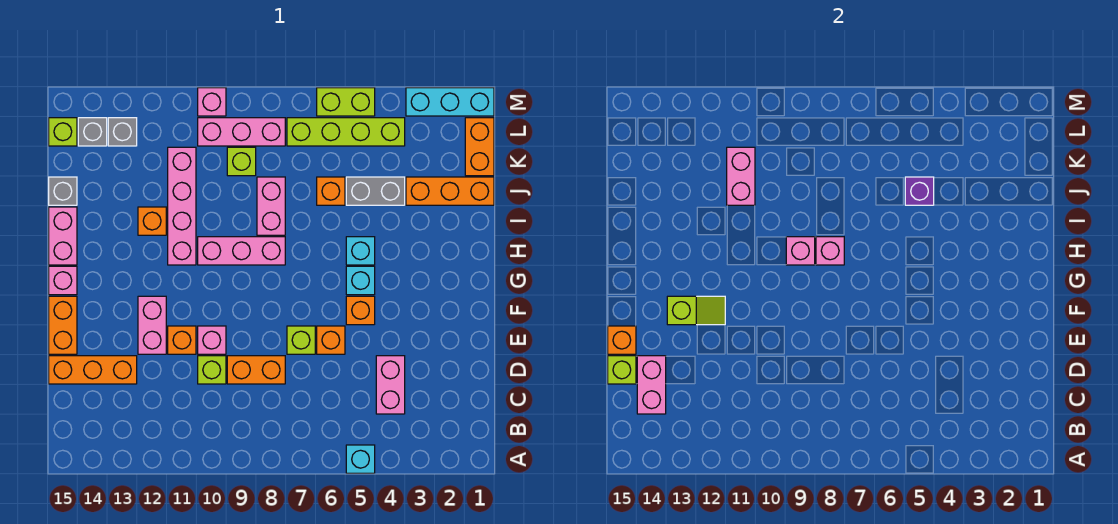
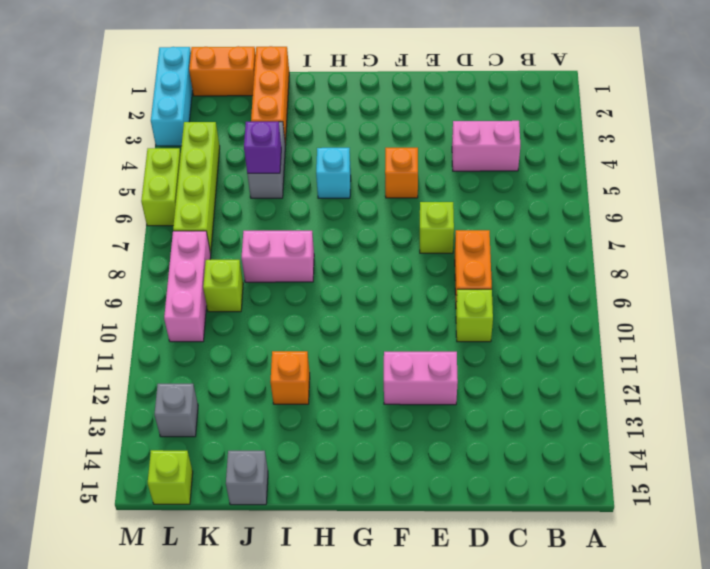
none -> cyan 1x1 brick [346,445,375,473]
none -> orange 1x3 brick [49,356,137,384]
none -> orange 1x1 brick [317,326,345,354]
none -> pink 1x1 brick [198,326,226,354]

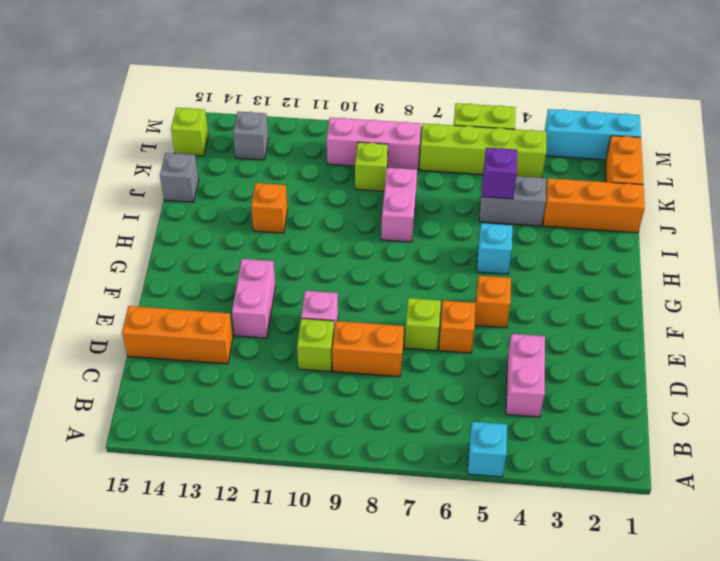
none -> orange 1x1 brick [168,326,196,354]
none -> orange 1x2 brick [49,296,77,354]
none -> cyan 1x1 brick [346,266,375,295]
none -> pink 1x1 brick [49,266,77,295]

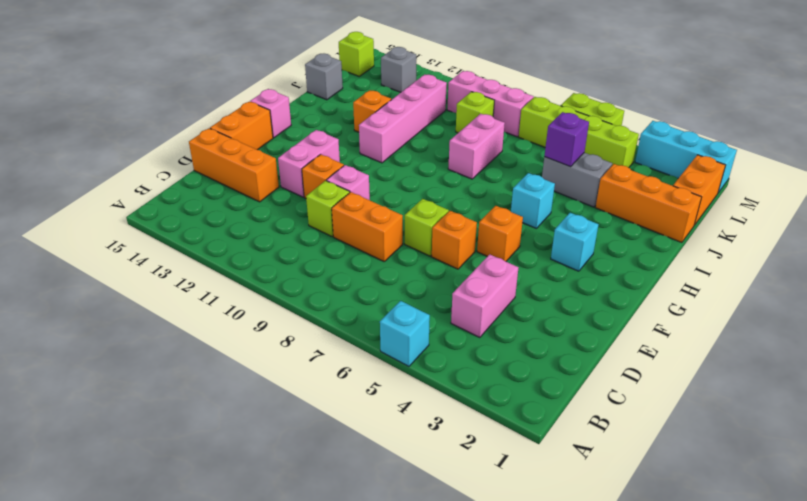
cyan 1x1 brick [551,213,598,271] -> cyan 1x1 brick moved to [346,266,375,295]
none -> pink 1x3 brick [198,237,285,265]
none -> pink 1x2 brick [49,207,77,265]
none -> orange 1x1 brick [317,177,345,205]
none -> grey 1x1 brick [78,118,107,146]

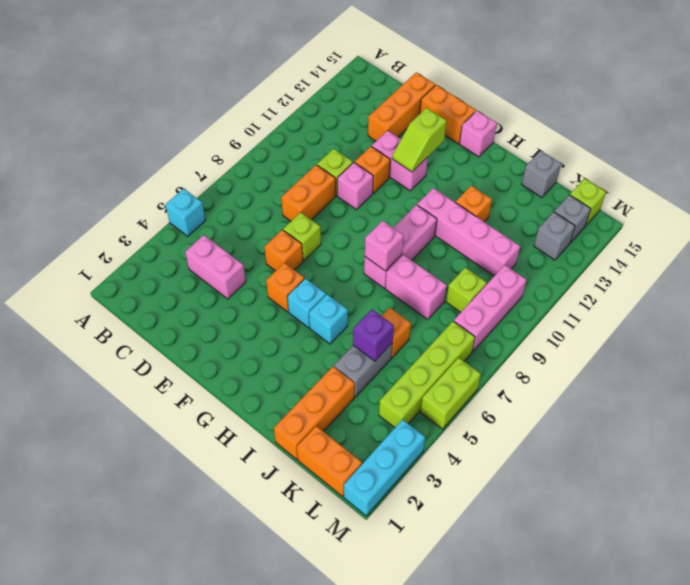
none -> pink 1x2 brick [49,207,77,265]
none -> pink 1x1 brick [198,88,226,116]
none -> pink 1x2 brick [637,356,666,414]
none -> lime 1x1 brick [608,356,636,384]

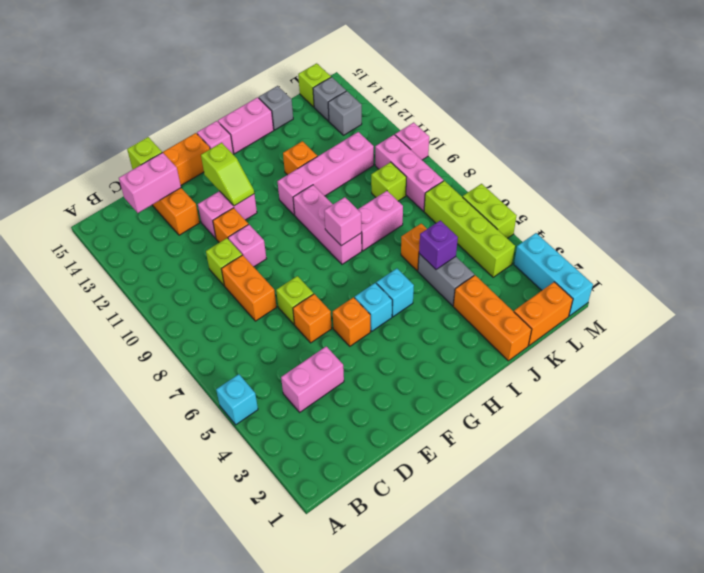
none -> orange 1x1 brick [608,326,636,354]
none -> pink 1x1 brick [786,237,815,265]
none -> pink 1x2 brick [727,147,755,205]

